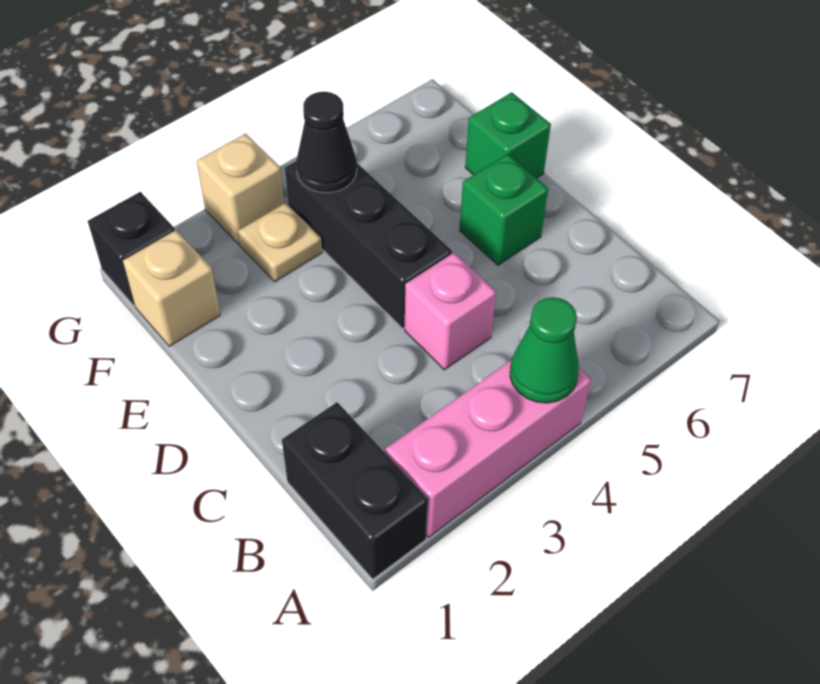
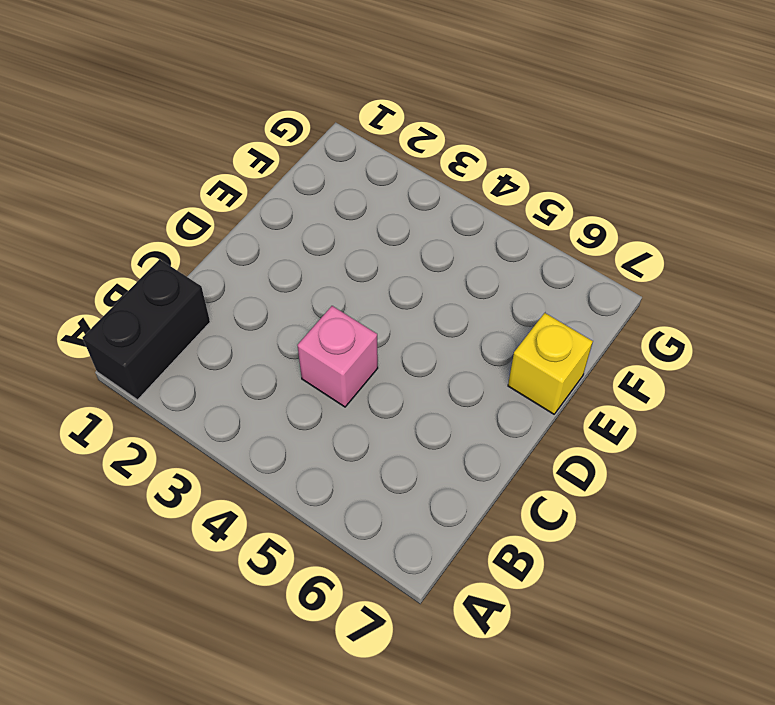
yellow 1x1 brick [508,313,593,414] -> green 1x1 brick [465,92,551,178]
none -> pink 1x3 brick [385,360,591,537]
none -> black 1x3 brick [285,161,452,328]
none -> green 1x1 brick [459,154,548,265]

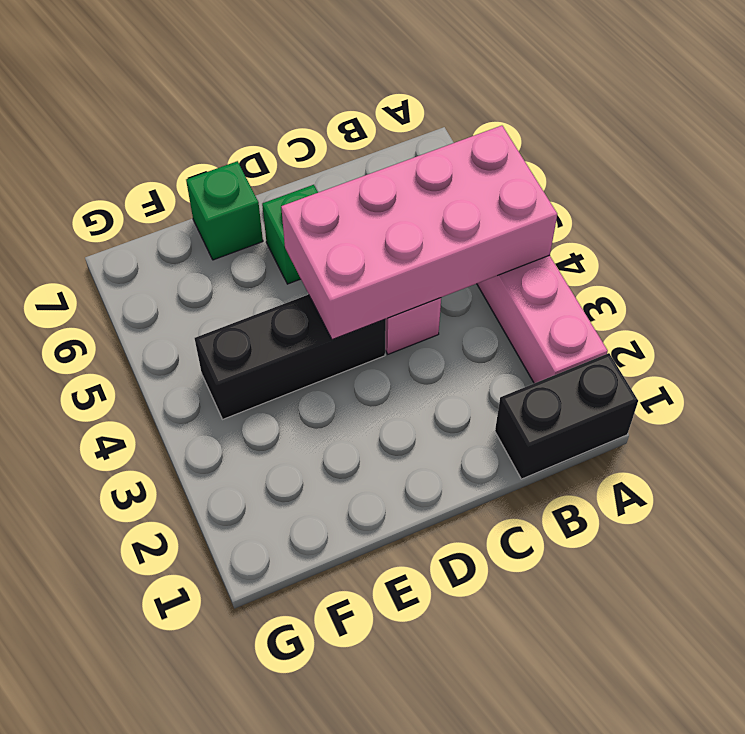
pink 2x4 brick [281,126,557,340] -> green 1x1 cone [510,297,579,403]
none -> tan 1x1 brick [123,230,220,346]
none -> tan 1x1 plate [238,203,322,282]
none -> black 1x1 brick [88,192,175,306]

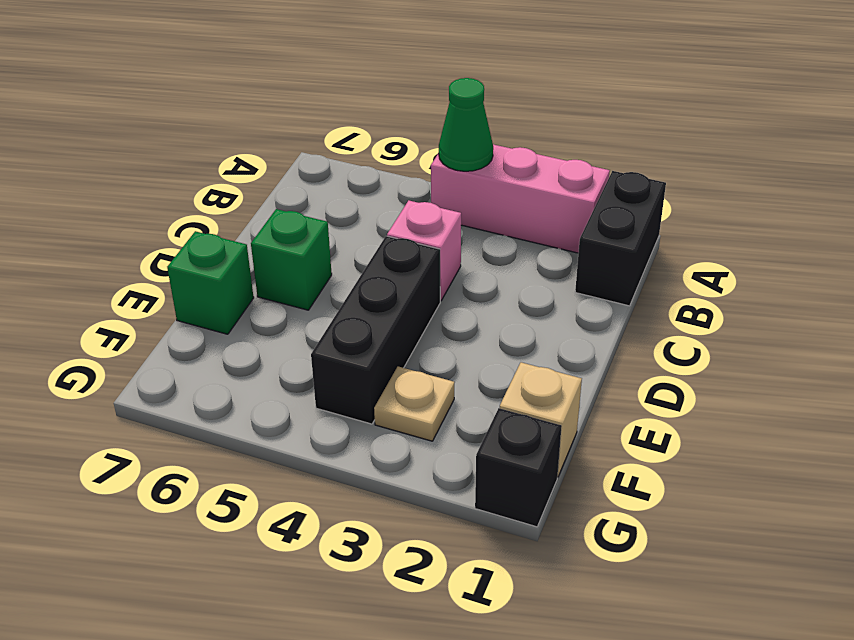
none -> tan 1x1 brick [197,134,284,244]
none -> black 1x1 cone [296,92,357,193]

